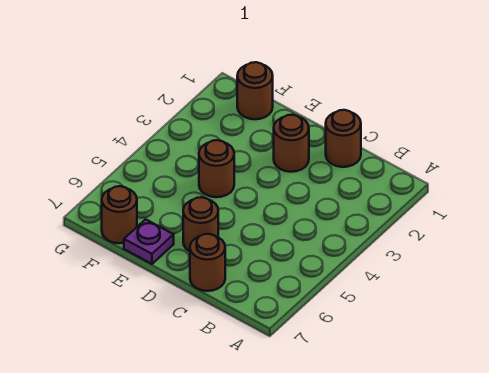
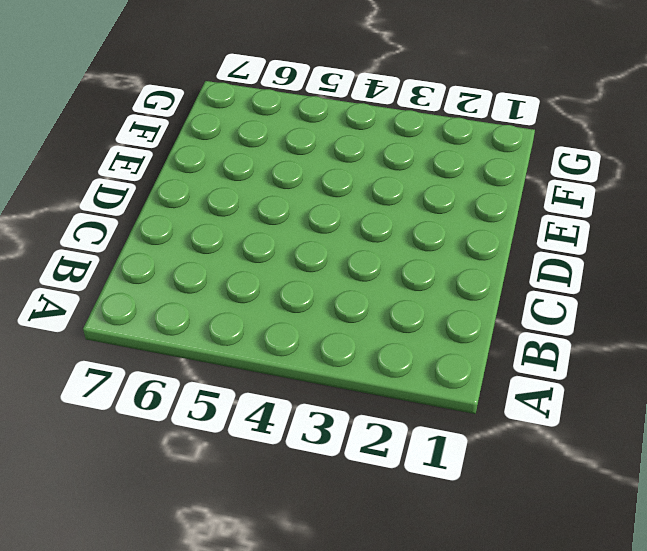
none -> brown 1x1 round brick [326,110,361,167]
none -> brown 1x1 round brick [190,234,225,291]

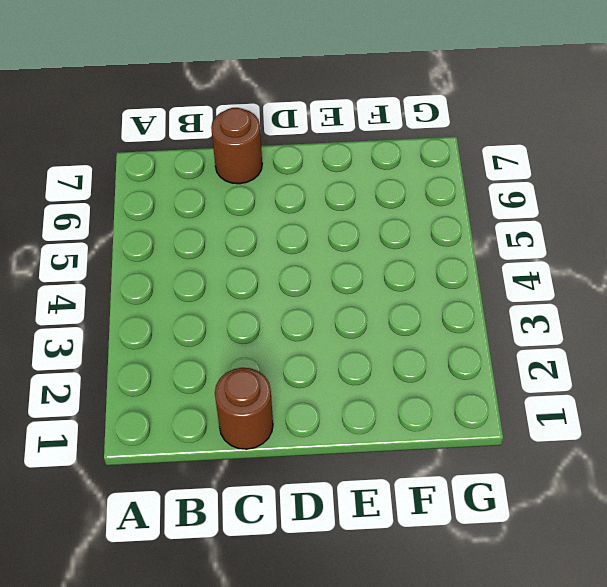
none -> brown 1x1 round brick [274,115,309,172]
none -> brown 1x1 round brick [183,197,218,251]

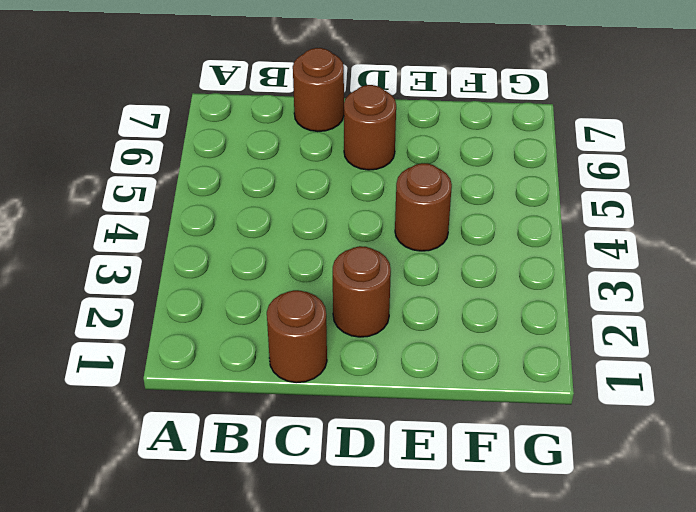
none -> purple 1x1 plate [124,219,174,264]
none -> brown 1x1 round brick [237,62,273,119]

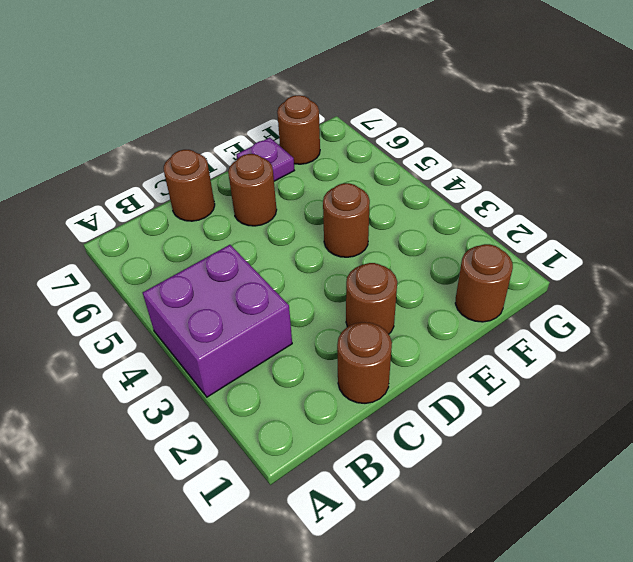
purple 2x2 brick [143,245,292,397] -> none

